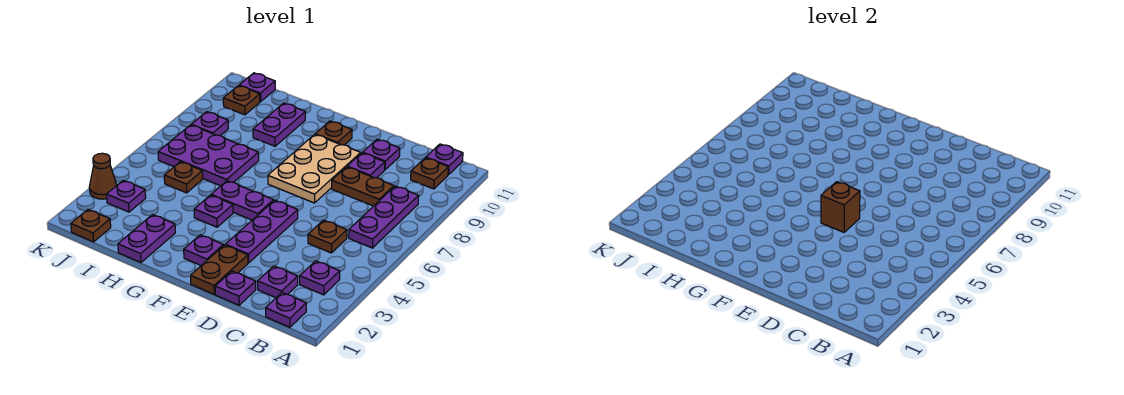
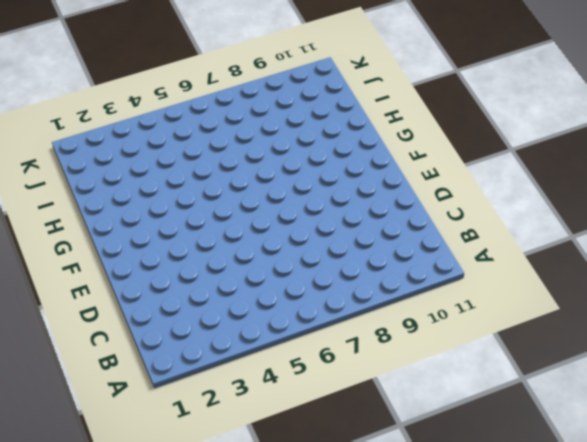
none -> purple 1x1 plate [266,293,306,327]
none -> purple 1x1 plate [300,261,340,295]
none -> purple 1x3 plate [349,186,419,248]

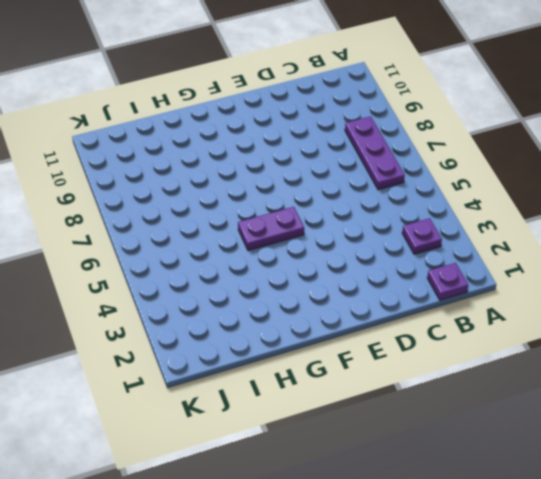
none -> brown 1x1 plate [411,158,448,189]
none -> purple 1x1 plate [426,144,463,175]
none -> purple 1x1 plate [258,266,298,298]

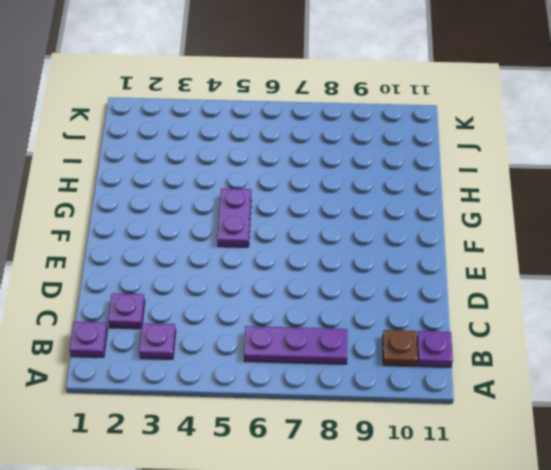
none -> brown 1x1 plate [308,220,347,253]
none -> brown 1x2 plate [332,167,394,206]
none -> purple 1x1 plate [215,271,256,305]

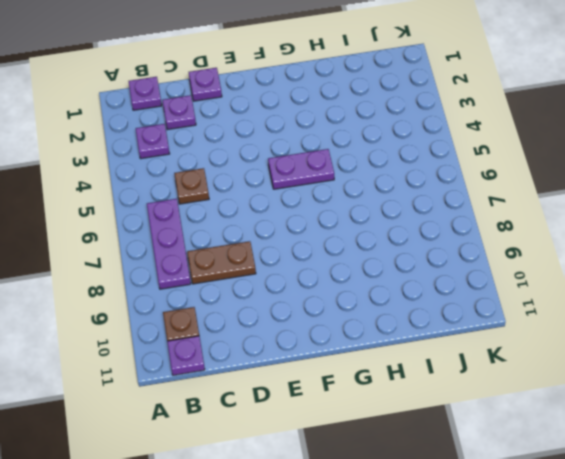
none -> purple 1x1 plate [347,153,385,178]
none -> purple 1x1 plate [363,139,400,170]
none -> brown 1x2 plate [191,245,248,294]

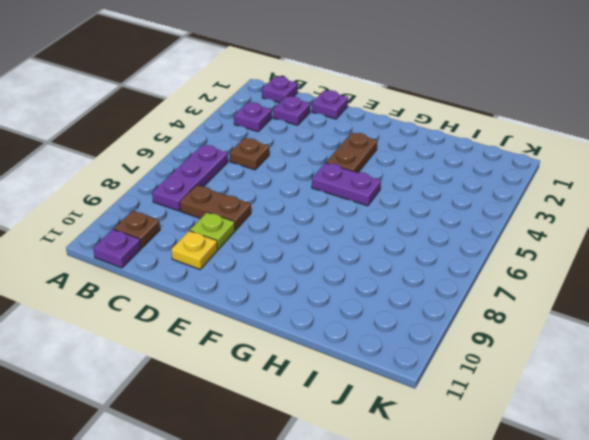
lime 1x1 plate [190,212,235,249] -> purple 1x1 plate [347,153,385,178]
yellow 1x1 plate [171,231,217,269] -> purple 1x1 plate [363,139,400,170]
brown 1x2 plate [326,133,377,173] -> brown 1x2 plate moved to [191,245,248,294]
none -> purple 1x3 plate [225,200,298,263]
none -> tan 2x3 plate [268,134,361,203]
none -> purple 1x1 plate [184,235,223,265]

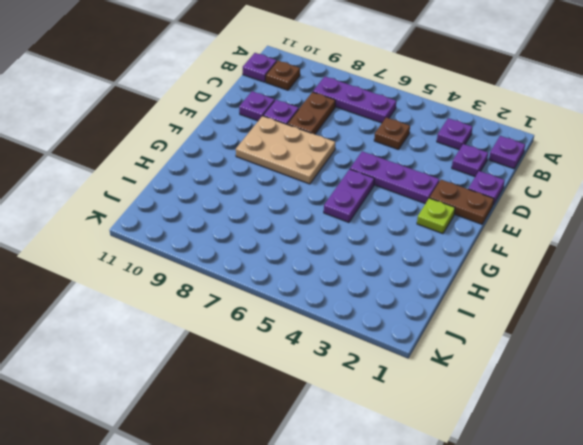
lime 1x1 plate [417,198,455,234] -> purple 1x1 plate [184,235,223,265]
none -> brown 1x1 plate [315,121,352,145]
none -> purple 1x1 plate [194,195,233,227]
none -> purple 1x2 plate [118,215,175,262]

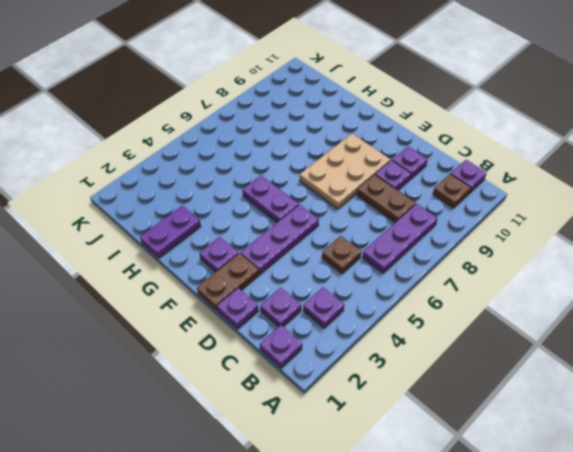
none -> brown 1x1 plate [315,121,352,145]
none -> purple 1x1 plate [194,195,233,227]
none -> purple 2x3 plate [158,125,259,186]

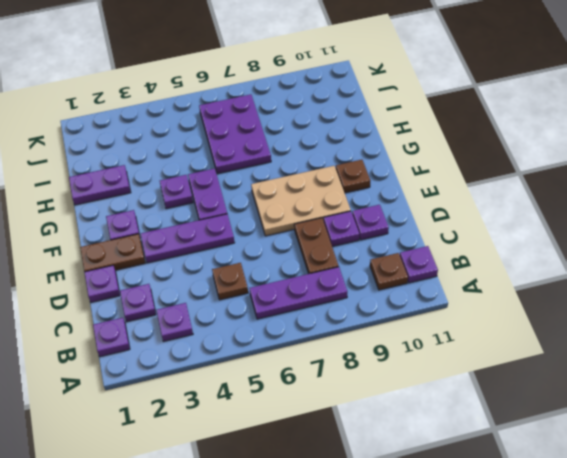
none -> purple 1x2 plate [253,103,306,146]
none -> brown 1x1 plate [164,162,203,193]
none -> brown 1x1 plate [71,209,111,242]

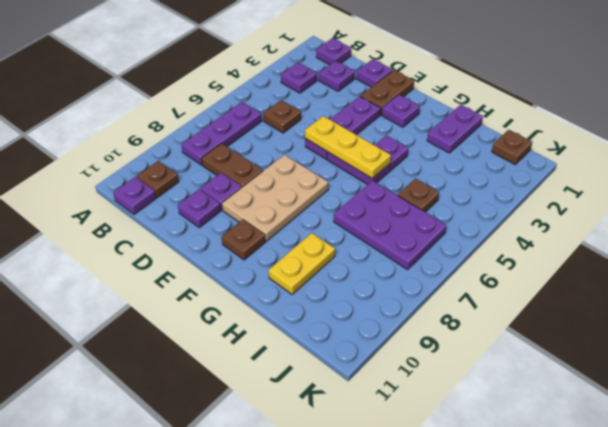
yellow 1x3 plate [305,116,391,178] -> brown 1x1 brick [821,182,860,232]
yellow 1x2 plate [268,233,335,294] -> purple 1x2 plate [253,103,306,146]
none -> purple 1x1 plate [107,180,146,212]
none -> purple 1x1 plate [191,112,228,136]
none -> brown 1x1 plate [223,86,260,115]

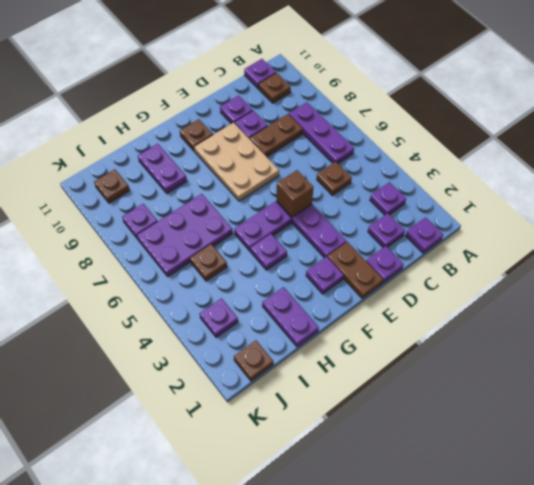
none -> purple 1x1 plate [239,73,275,102]
none -> brown 1x1 cone [89,153,117,199]

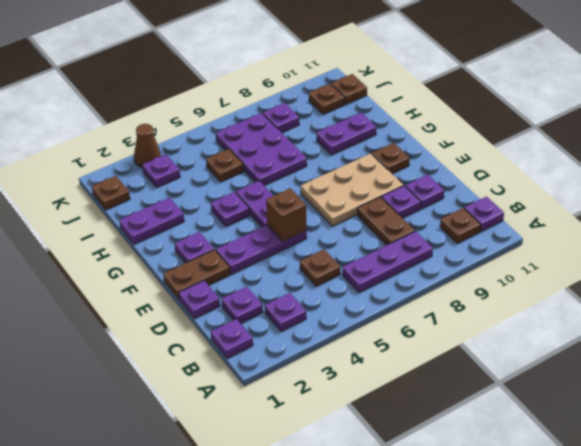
brown 1x1 plate [331,74,367,104] -> purple 1x1 plate [239,73,275,102]

